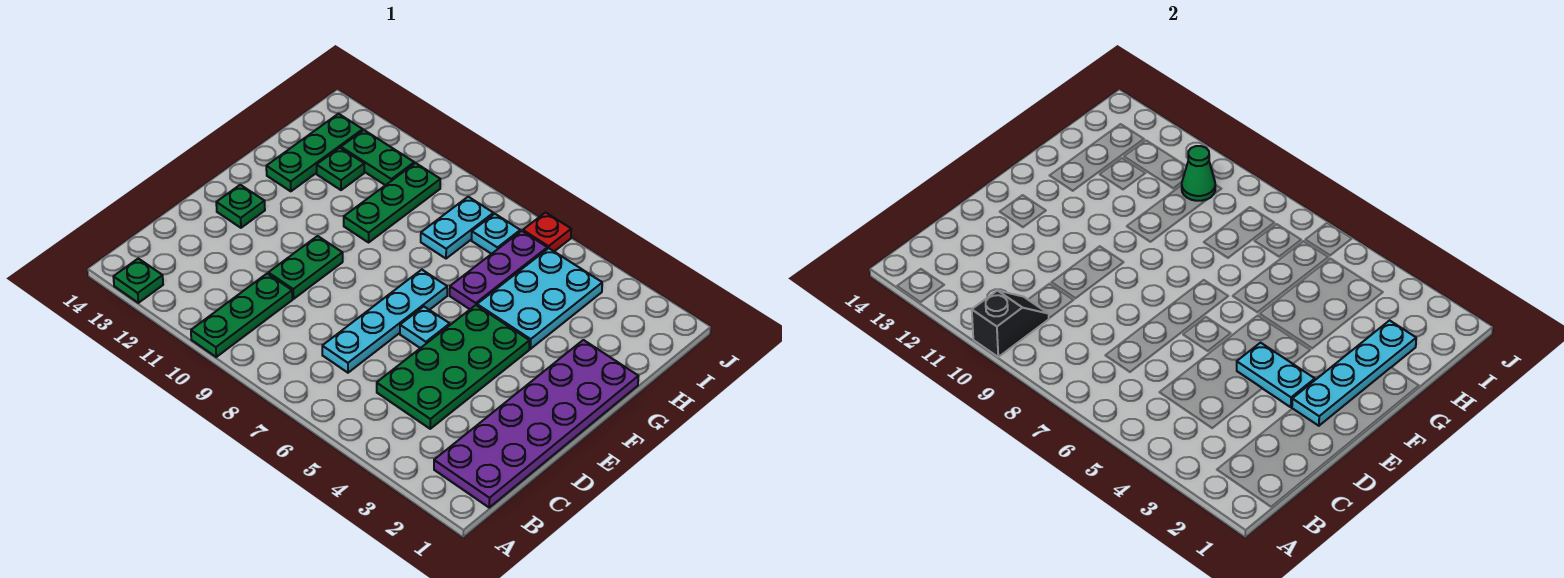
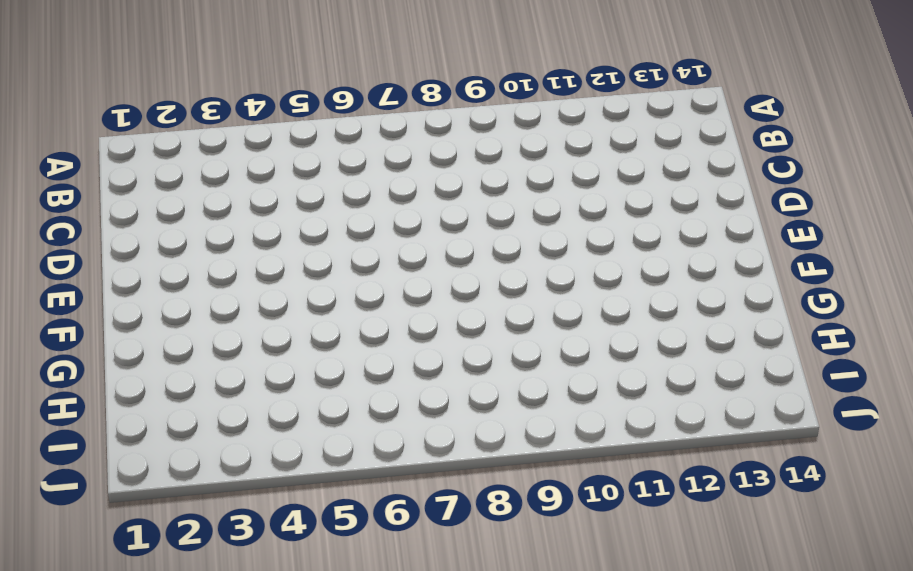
none -> green 1x3 plate [191,274,292,357]
none -> green 1x1 plate [113,258,163,303]
none -> purple 2x6 plate [434,340,638,507]

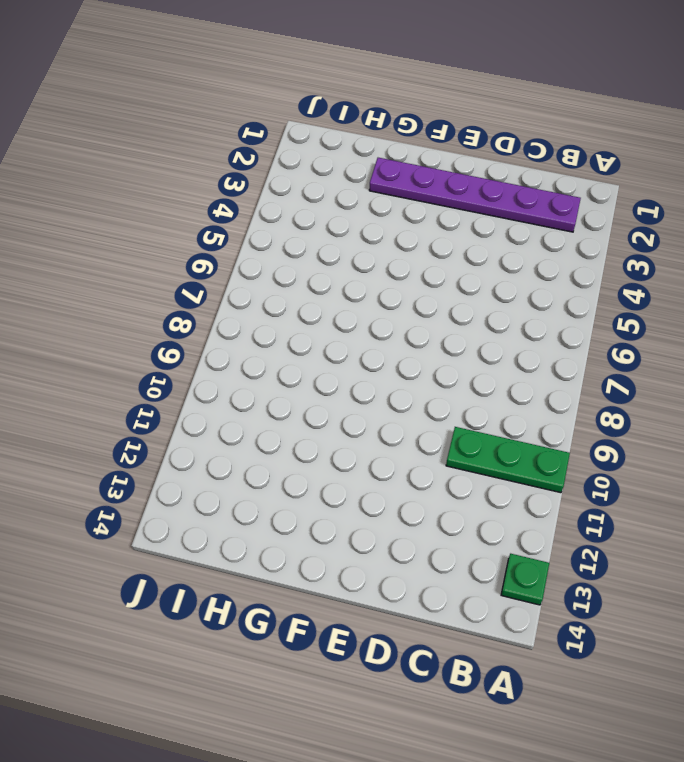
purple 1x6 plate [369,158,581,232] -> purple 2x6 plate [434,340,638,507]
none -> green 2x4 plate [377,305,530,429]
none -> cyan 1x4 plate [322,270,447,373]
none -> green 1x2 plate [268,236,343,299]

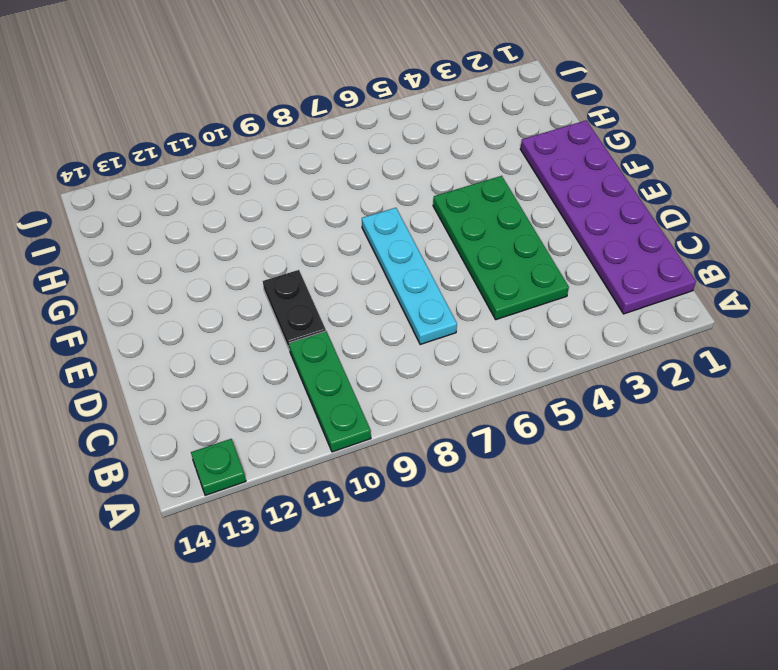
black 1x2 plate [263,270,326,350] -> green 1x2 plate [268,236,343,299]
none -> cyan 1x1 plate [400,307,450,348]
none -> green 1x1 plate [216,185,265,228]
none -> cyan 2x3 plate [477,248,602,349]

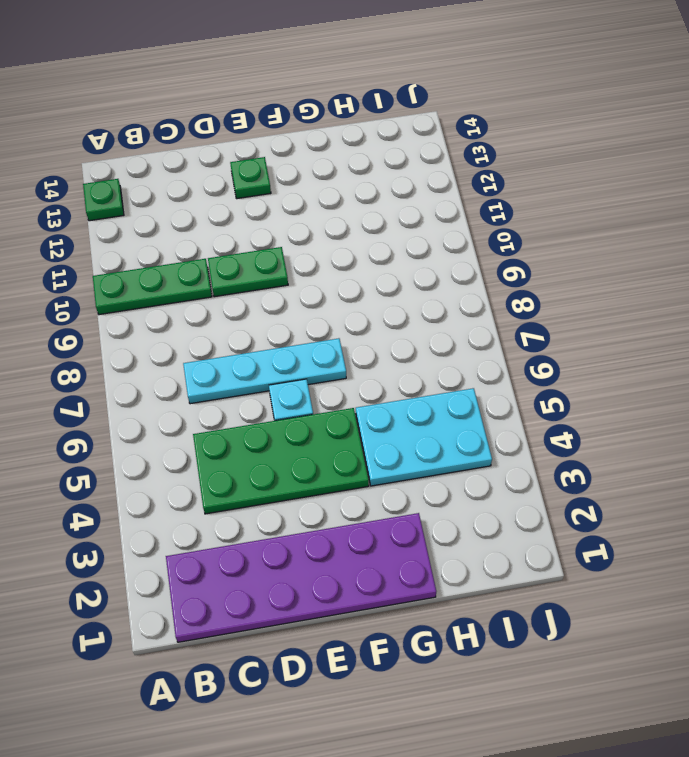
none -> purple 1x3 plate [450,231,547,309]
none -> green 1x3 plate [344,163,440,242]
none -> green 1x3 plate [266,114,363,191]

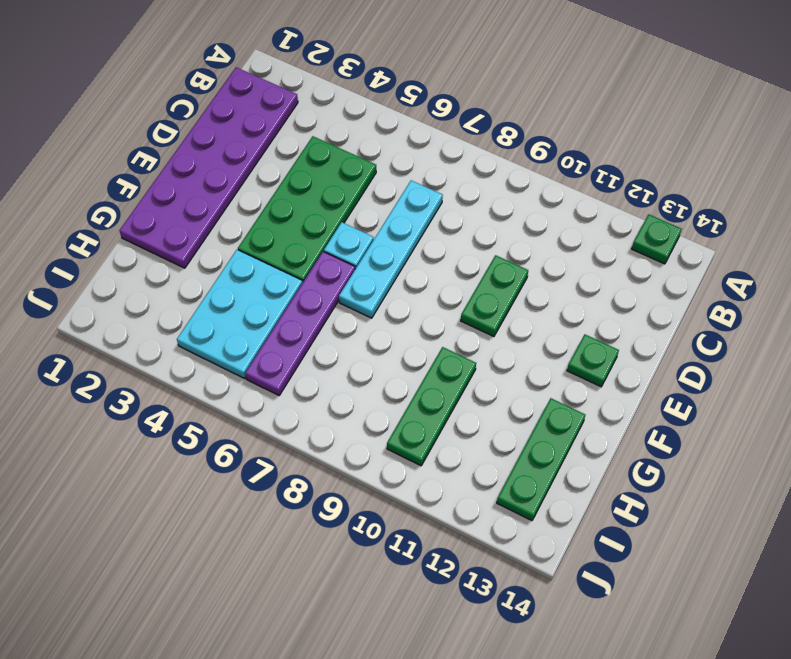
purple 1x4 plate [245,252,355,395] -> purple 1x3 plate [450,231,547,309]
none -> green 1x3 plate [191,274,292,357]
none -> cyan 1x2 plate [421,197,493,259]
none -> green 1x1 plate [317,148,364,190]

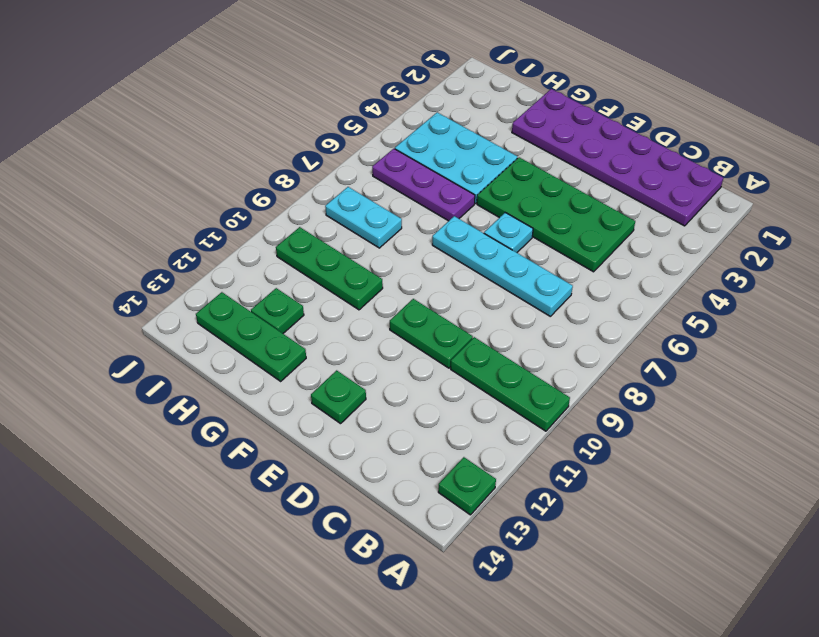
none -> cyan 1x1 plate [472,214,520,254]
none -> green 1x2 plate [341,130,414,185]
none -> red 1x1 plate [523,213,571,251]

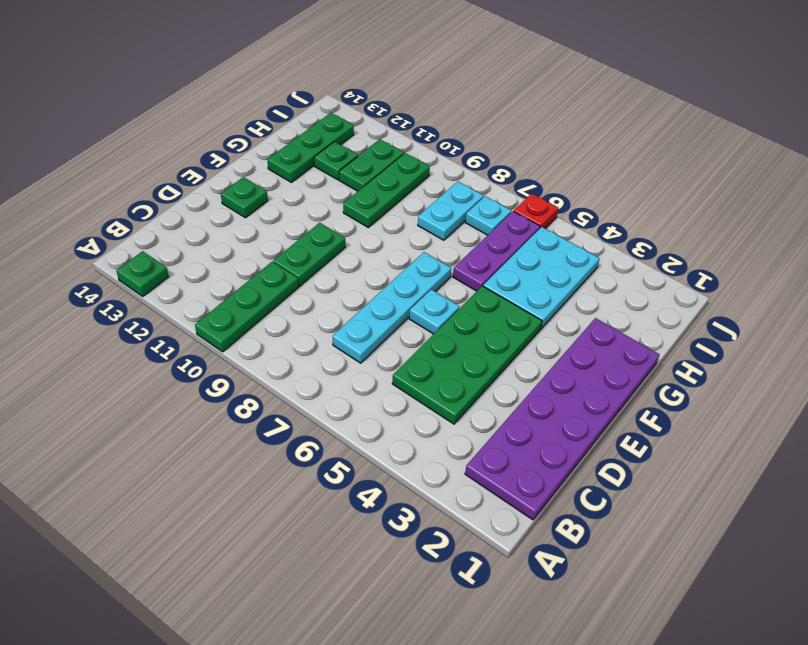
green 1x2 plate [339,139,404,191] -> green 1x2 plate turned to [341,130,414,185]
none -> black 1x2 slope [972,291,1049,357]
none -> cyan 1x4 plate [1292,320,1416,426]
none -> cyan 1x2 plate [1237,343,1315,407]

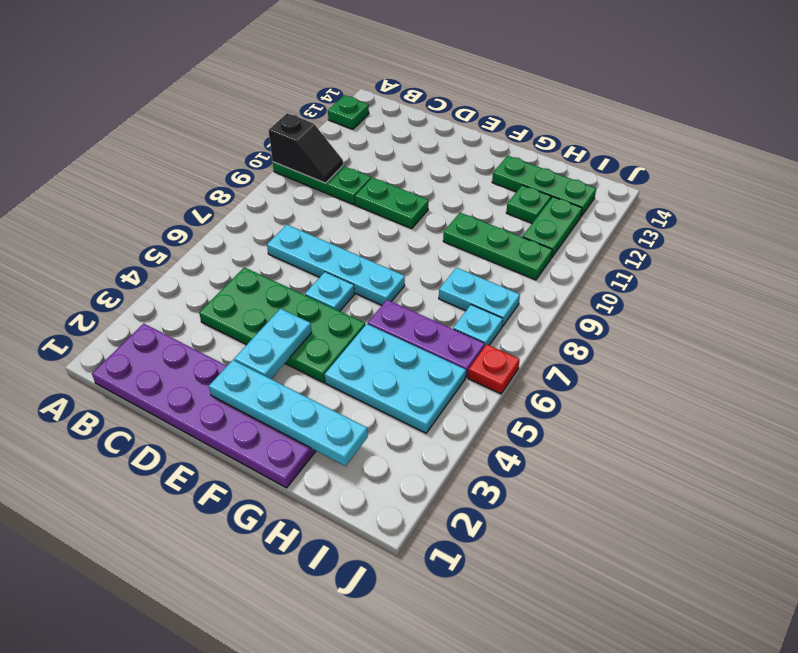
none -> green 1x1 plate [216,185,265,228]
none -> green 1x1 cone [1182,146,1215,201]

